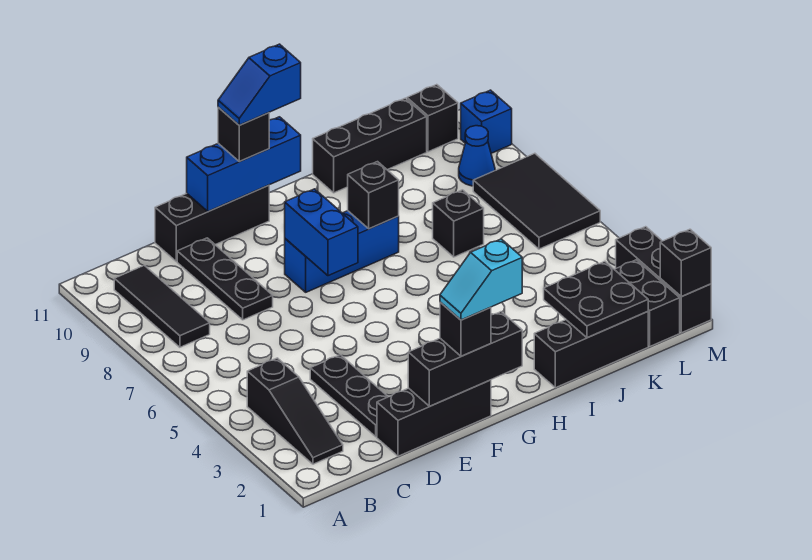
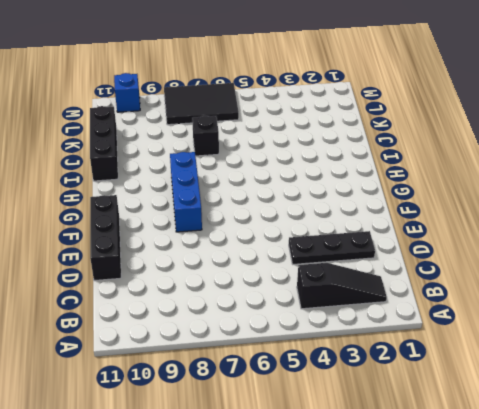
none -> black 1x3 tile [114,265,210,347]
none -> black 1x3 brick [377,380,491,456]
none -> black 1x3 plate [177,238,273,320]

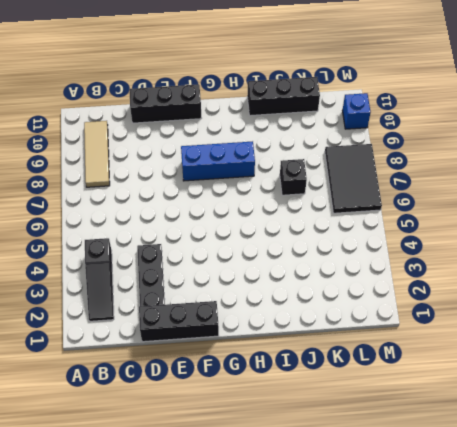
tan 1x3 tile [84,121,110,187] -> black 1x3 tile [114,265,210,347]
none -> black 1x3 plate [177,238,273,320]
none -> black 1x3 brick [534,312,648,388]
none -> black 1x2 brick [614,260,680,346]

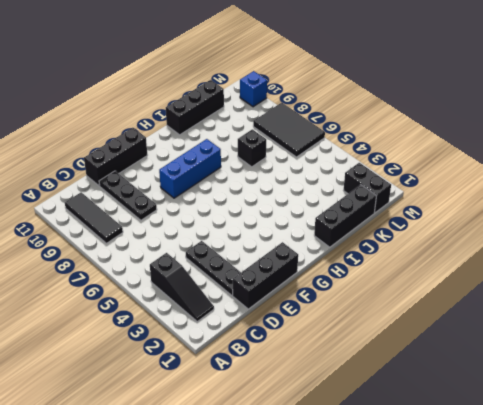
none -> blue 1x1 cone [459,126,495,186]
none -> black 1x1 brick [407,85,458,152]
none -> black 1x3 brick [616,227,711,333]

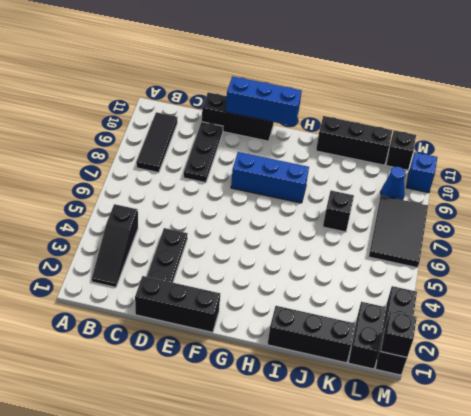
none -> black 1x3 brick [408,312,522,406]
none -> blue 1x2 brick [285,189,358,276]
none -> black 1x1 brick [348,162,399,229]

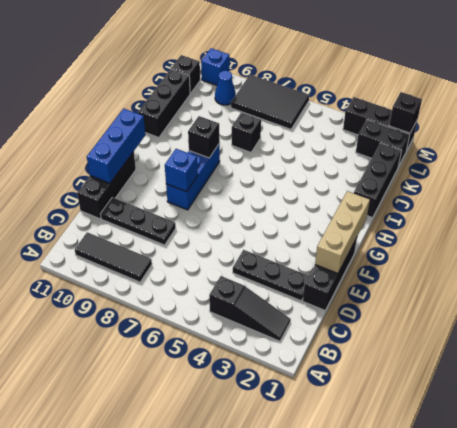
tan 1x3 brick [315,191,370,273] -> black 1x3 brick [408,312,522,406]
blue 1x1 brick [165,149,198,192] -> blue 1x2 brick [285,189,358,276]
none -> black 2x2 plate [544,262,648,338]
none -> black 1x1 brick [440,302,491,356]
none -> black 1x1 brick [218,107,269,162]

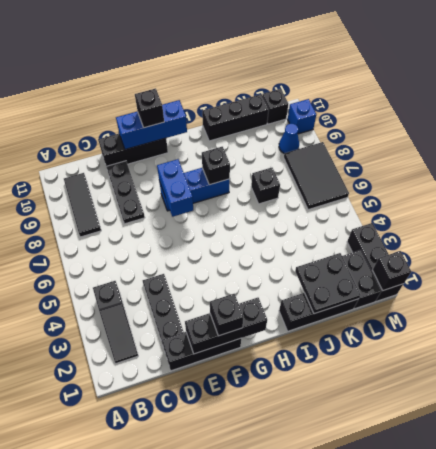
none -> cyan 1x2 slope [440,239,522,320]
none -> blue 1x2 slope [218,44,301,125]

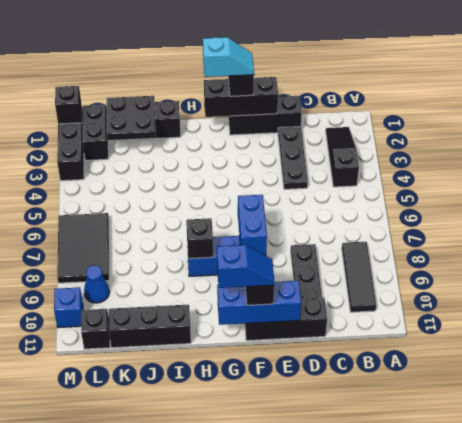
none -> black 1x1 brick [433,190,484,257]

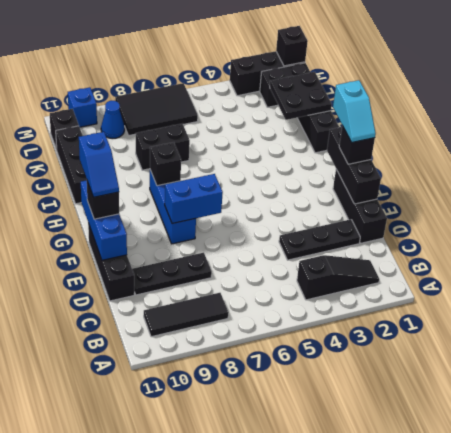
black 1x2 brick [136,124,190,170] -> black 1x1 brick [433,190,484,257]

